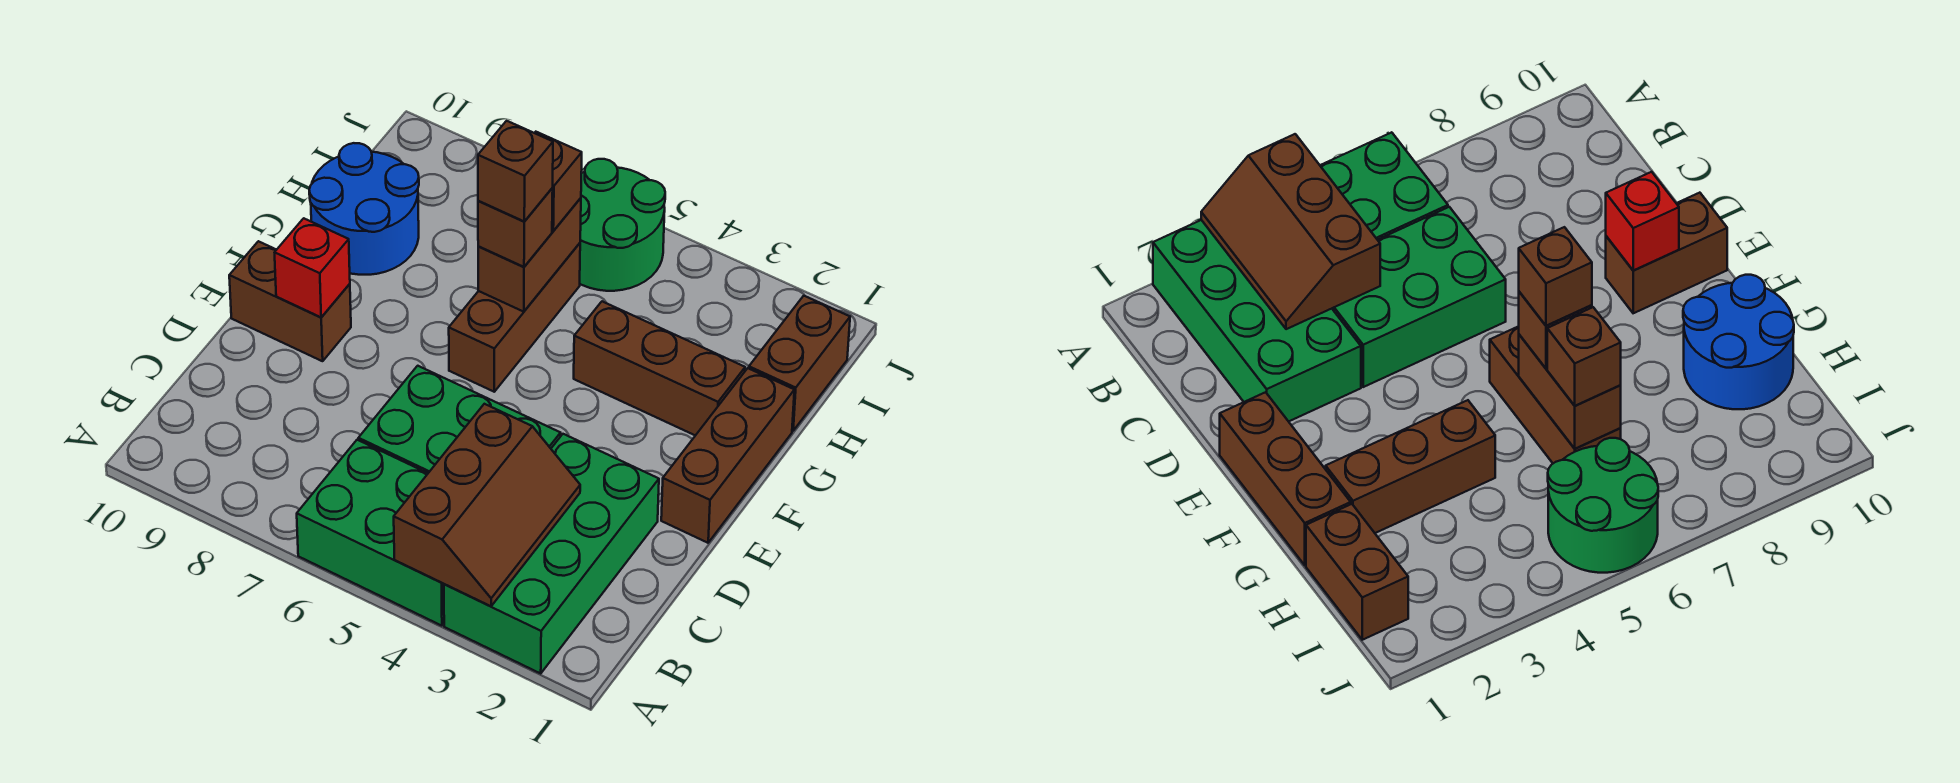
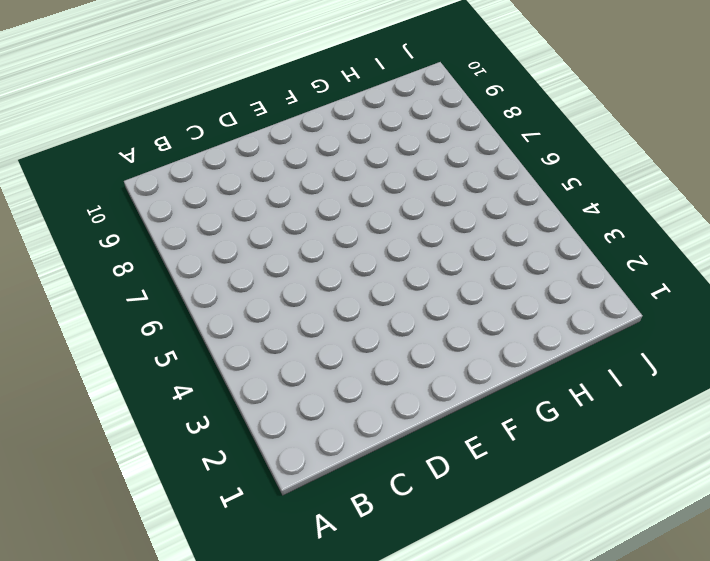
none -> green 2x4 brick [444,434,659,673]
none -> green 2x3 brick [297,440,444,626]
none -> green 2x3 brick [358,366,561,473]

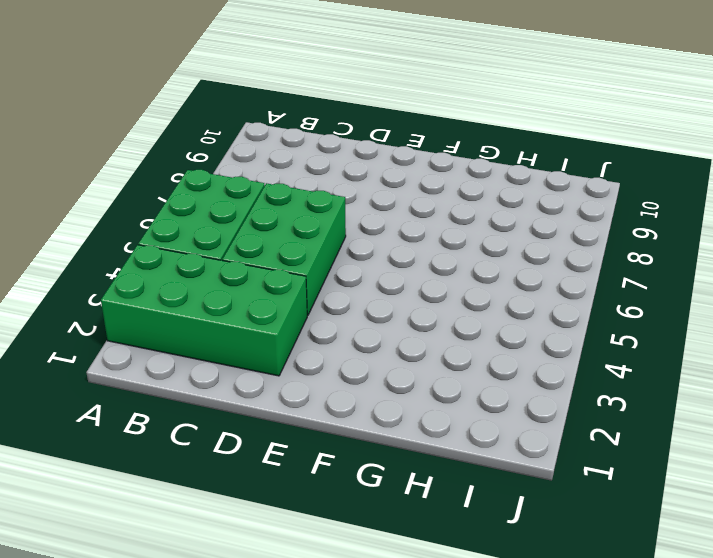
none -> brown 1x3 brick [661,368,794,543]
none -> brown 1x2 brick [229,241,351,361]
none -> brown 1x3 brick [449,243,580,392]

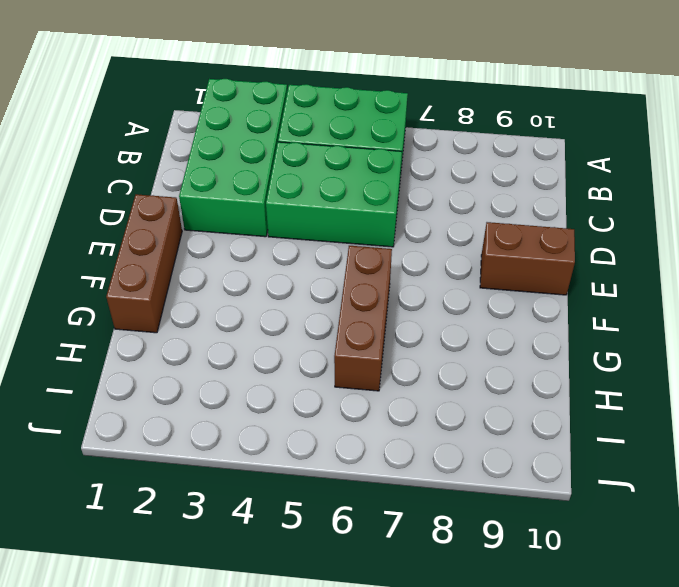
none -> brown 1x3 brick [574,301,745,436]
none -> blue 2x2 round brick [309,143,419,275]
none -> brown 1x2 brick [749,296,850,431]

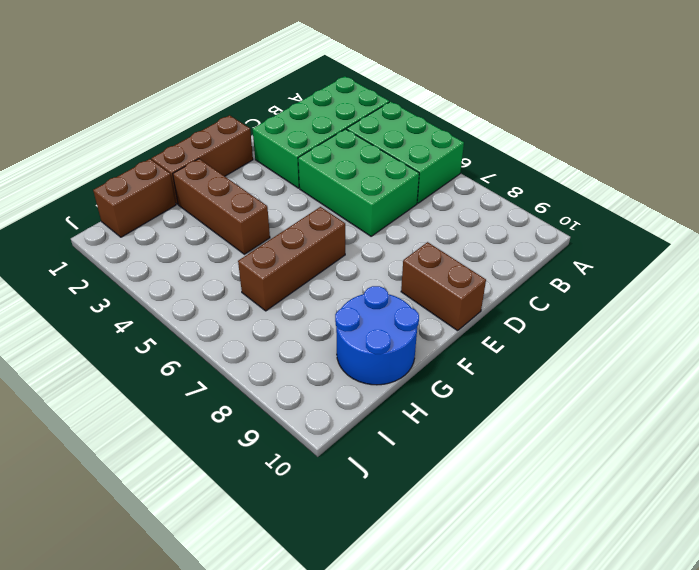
none -> green 2x2 round brick [580,159,665,291]
none -> brown 2x3 slope [394,404,580,606]
none -> red 1x1 brick [275,218,350,317]

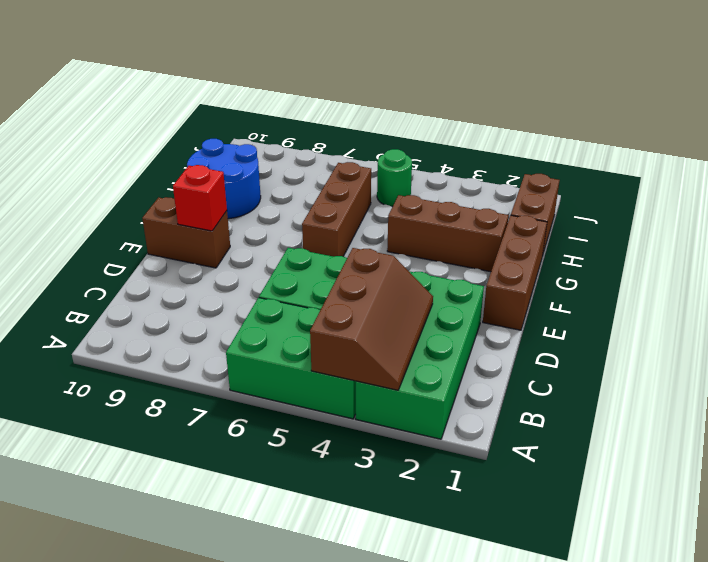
green 1x1 round brick [377,149,412,207] -> green 2x2 round brick [580,159,665,291]
none -> brown 1x2 brick [478,198,581,312]
none -> brown 1x1 brick [478,188,553,267]
none -> brown 1x1 brick [535,132,582,231]

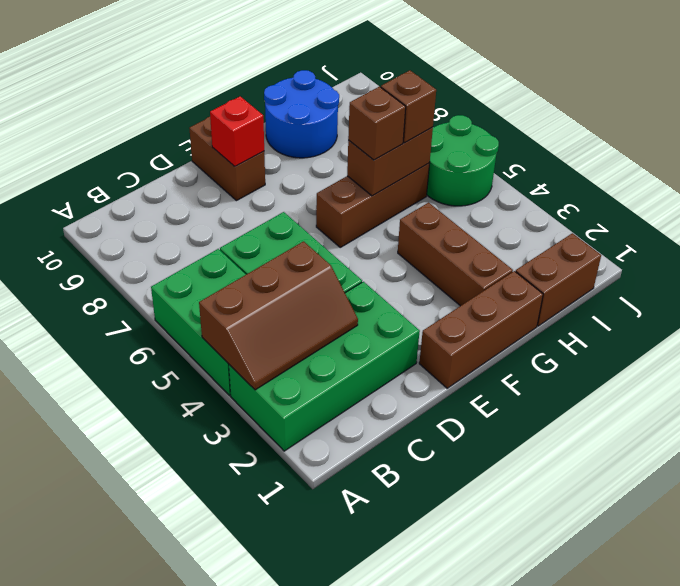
none -> brown 1x1 brick [478,121,553,222]

